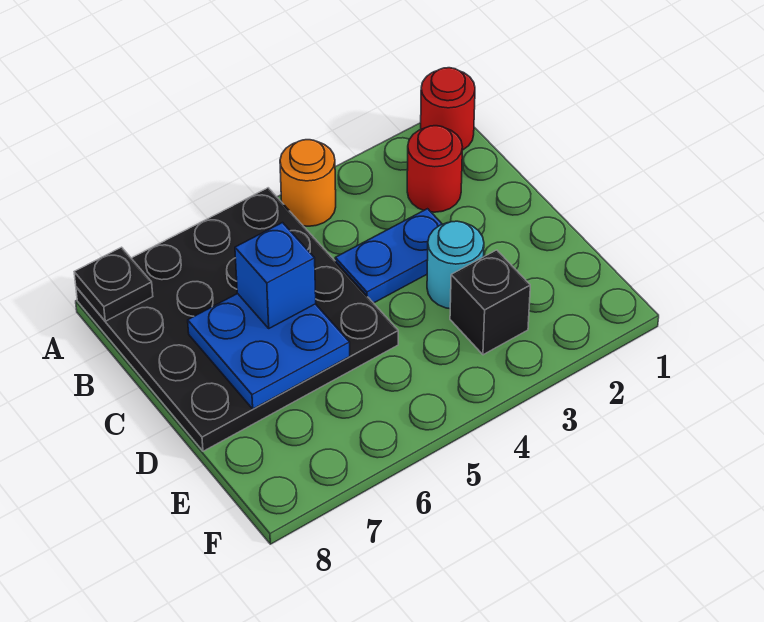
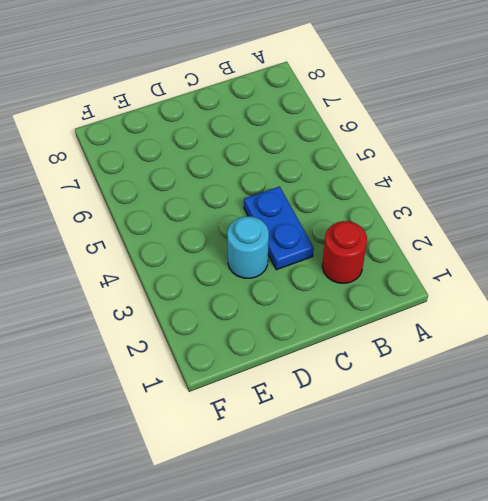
none -> red 1x1 round brick [421,68,475,150]
none -> orange 1x1 round brick [280,140,336,226]

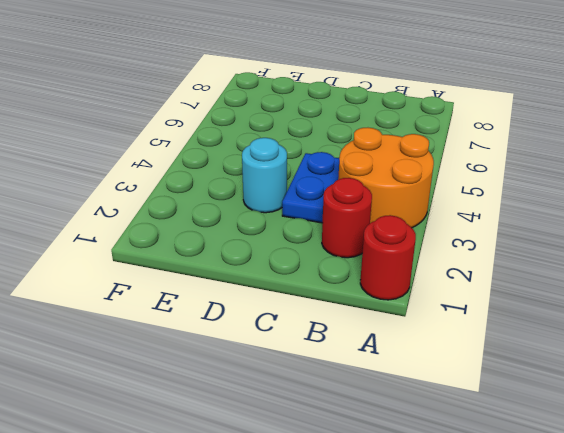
orange 2x2 round brick [338,128,434,228] -> orange 1x1 round brick [280,140,336,226]
none -> black 4x4 plate [76,188,398,451]
none -> black 1x1 brick [450,250,530,355]

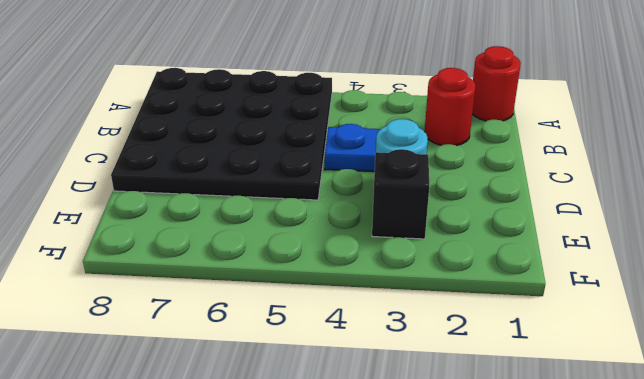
none -> orange 1x1 round brick [280,140,336,226]
none -> black 1x1 plate [74,247,153,321]

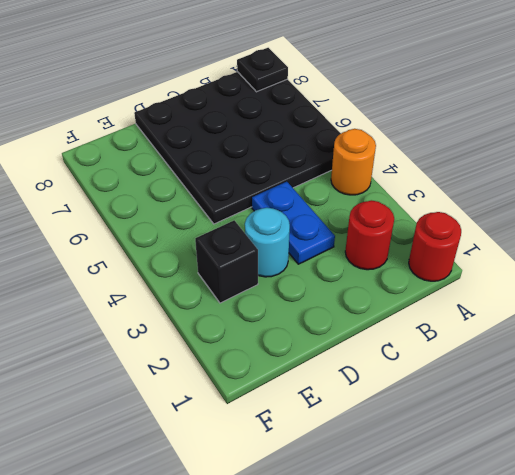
none -> blue 2x2 plate [188,294,350,409]
none -> blue 1x1 brick [235,223,316,328]

